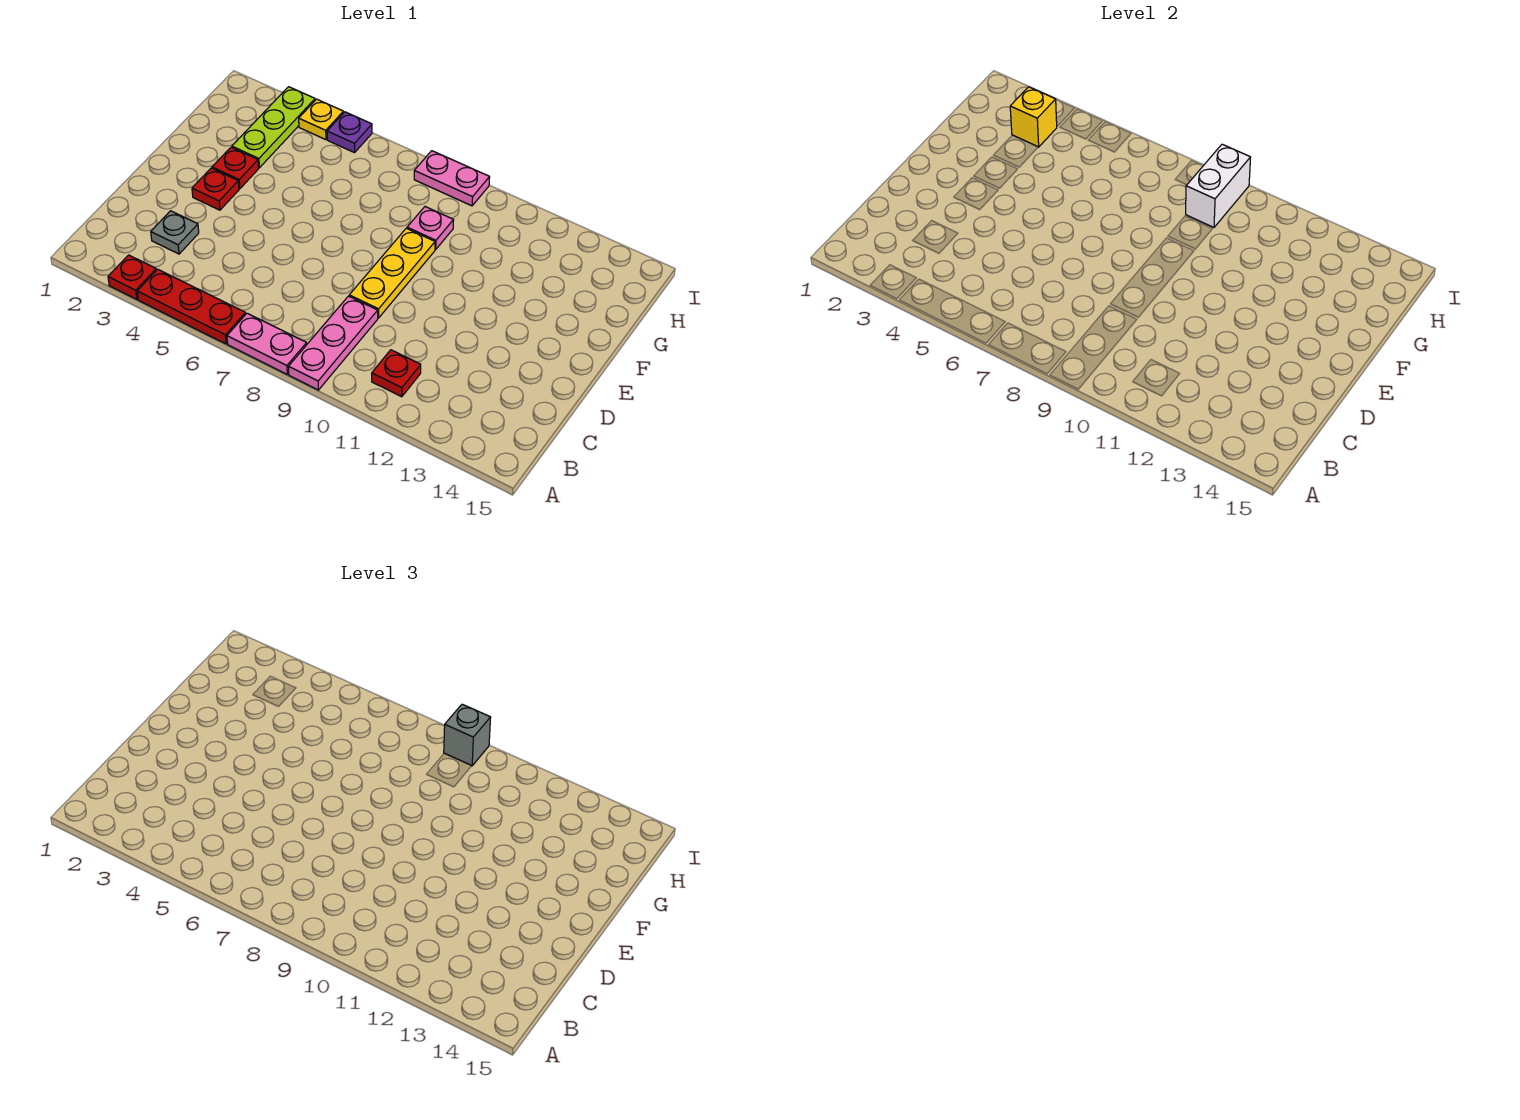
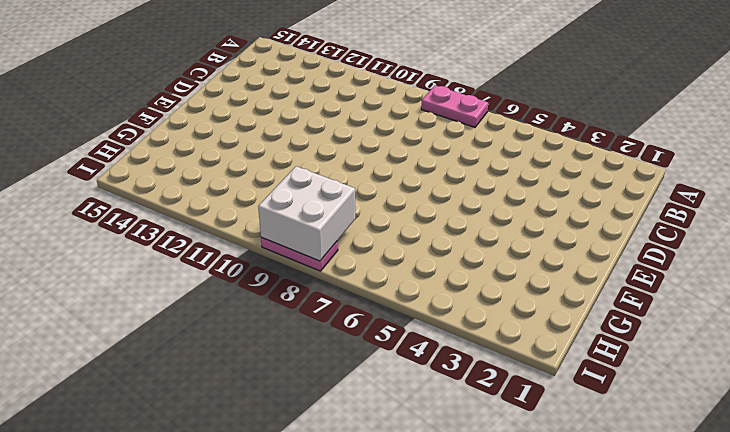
white 2x2 brick [258,166,355,261] -> white 1x2 brick [1186,144,1251,227]
none -> red 1x1 plate [108,255,156,299]
none -> red 1x3 plate [137,269,246,344]
none -> pink 1x3 plate [288,296,378,390]

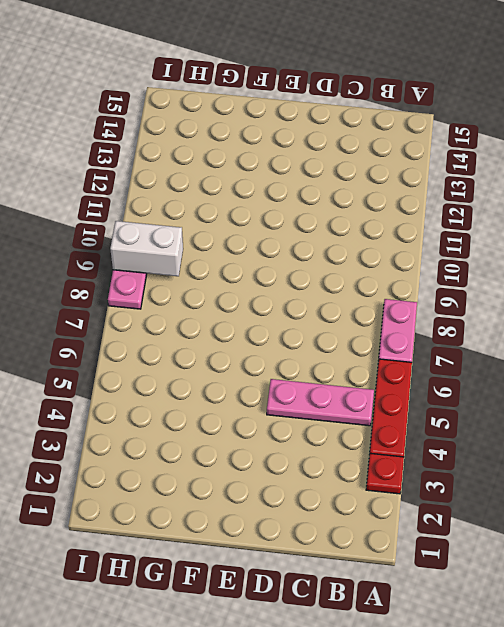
pink 1x3 plate [267,379,374,426] -> pink 1x3 plate moved to [288,296,378,390]
none -> red 1x1 plate [372,350,421,397]
none -> grey 1x1 plate [151,211,199,254]
none -> yellow 1x3 plate [349,228,435,318]

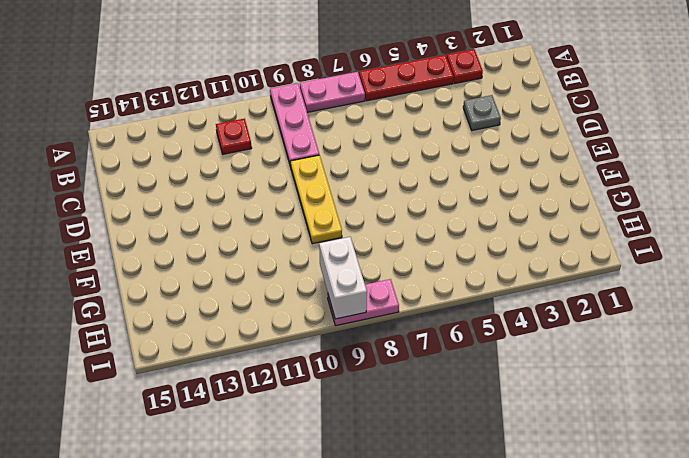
none -> red 1x1 plate [192,168,239,210]
none -> red 1x1 plate [212,147,259,189]
none -> lime 1x3 plate [232,87,315,168]

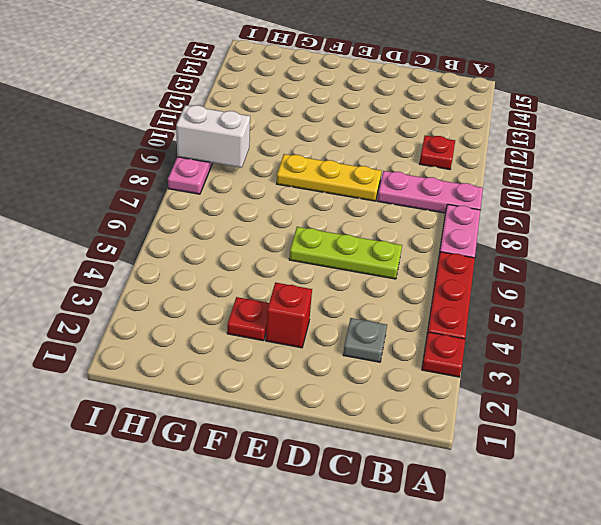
lime 1x3 plate [289,227,402,279] -> lime 1x3 plate moved to [232,87,315,168]
red 1x1 brick [266,283,312,348] -> red 1x1 plate [192,168,239,210]
none -> pink 1x1 plate [407,207,454,250]
none -> yellow 1x1 plate [299,99,343,140]
none -> purple 1x1 plate [327,112,372,153]

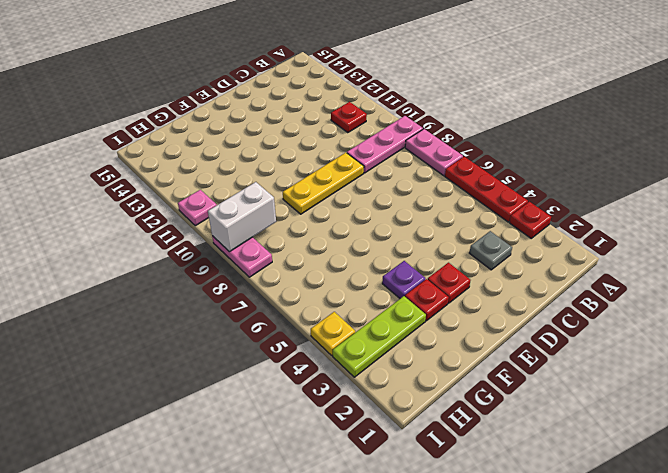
purple 1x1 plate [382,261,425,299] -> purple 1x1 plate moved to [327,112,372,153]
pink 1x1 plate [178,190,217,226] -> pink 1x1 plate moved to [407,207,454,250]
none -> yellow 1x1 brick [1010,87,1057,147]
none -> grey 1x1 brick [444,704,491,766]

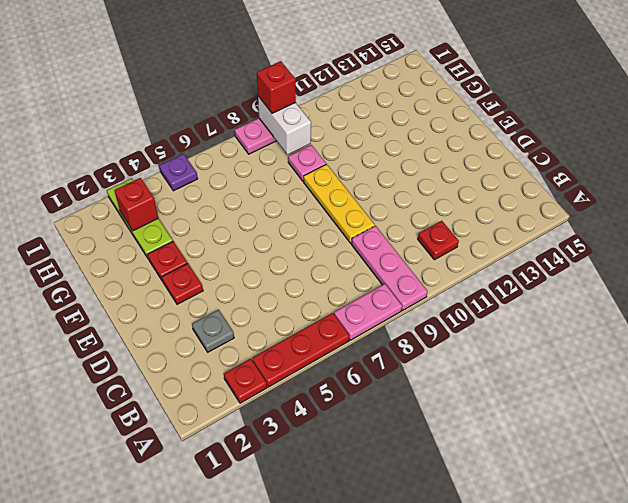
red 1x1 brick [114,178,158,231] -> yellow 1x1 brick [1010,87,1057,147]
red 1x1 brick [257,61,296,113] -> grey 1x1 brick [444,704,491,766]
none -> yellow 1x1 plate [299,99,343,140]

